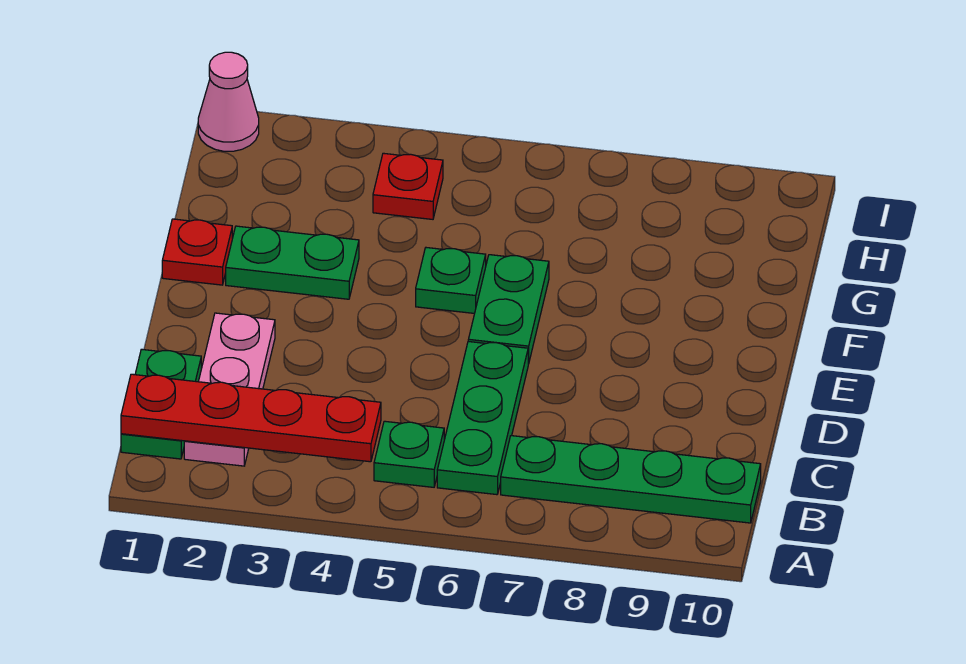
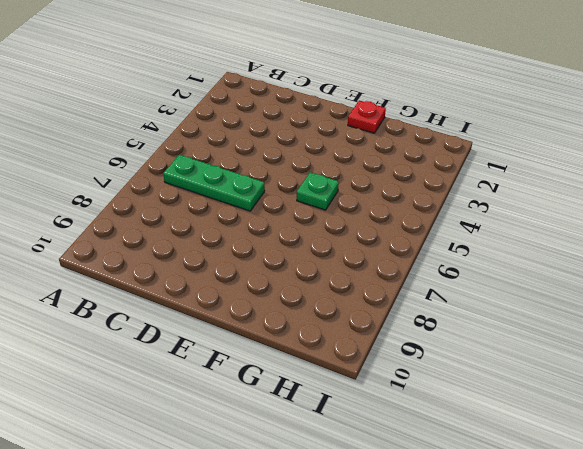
none -> green 1x2 plate [121,349,201,459]
none -> pink 1x3 plate [184,313,275,466]
none -> green 1x1 plate [374,421,444,487]

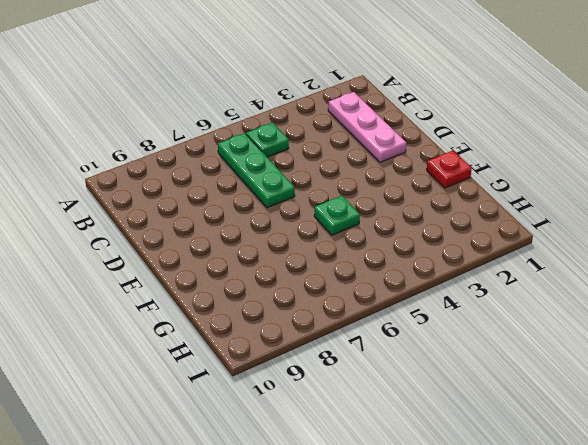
none -> green 1x2 plate [121,349,201,459]
none -> green 1x4 plate [501,436,761,523]
none -> green 1x2 plate [468,255,549,364]

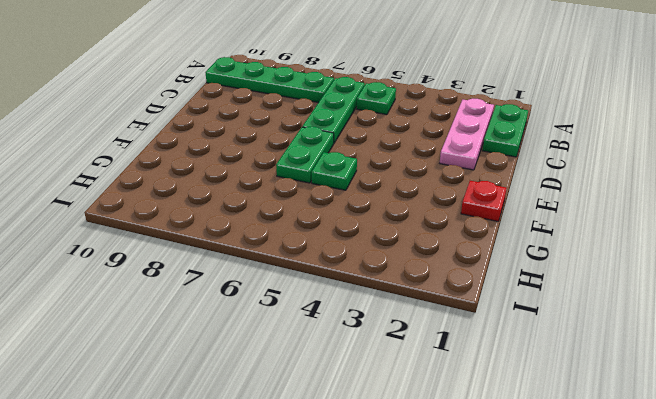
none -> green 1x2 plate [226,226,359,299]
none -> red 1x1 plate [373,153,443,219]
none -> pink 1x1 cone [198,52,259,151]

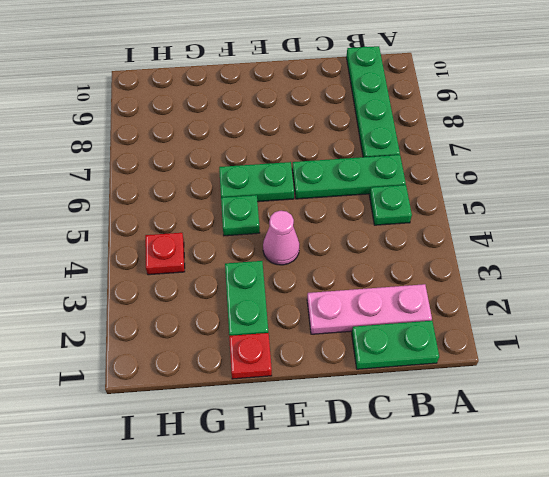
pink 1x1 cone [263,211,300,265] -> pink 1x1 cone moved to [198,52,259,151]
none -> red 1x4 plate [121,374,381,462]

